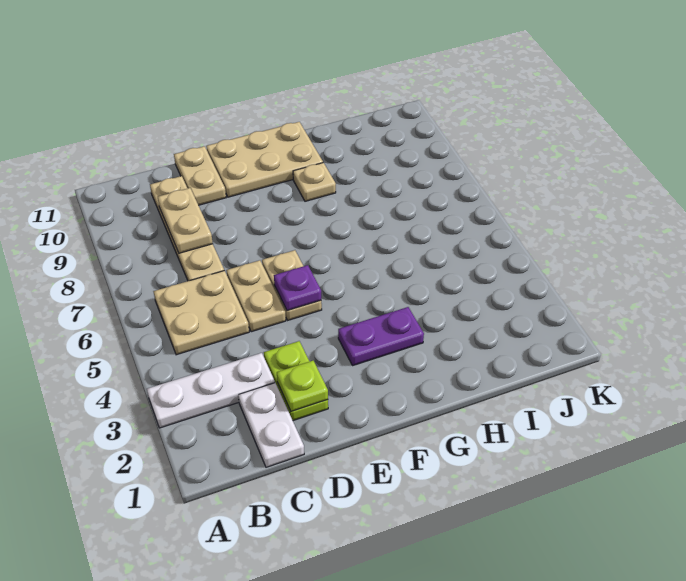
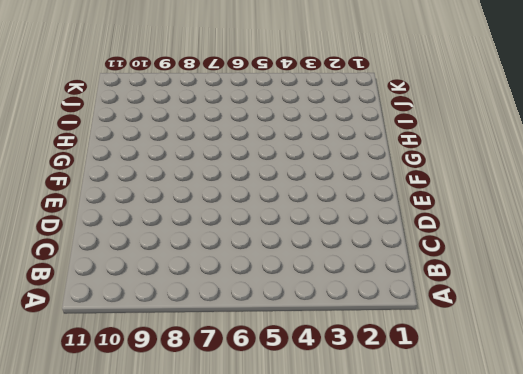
none -> white 1x3 plate [147,353,275,428]
none -> tan 2x2 plate [153,271,249,355]
none -> white 1x2 plate [238,383,304,467]

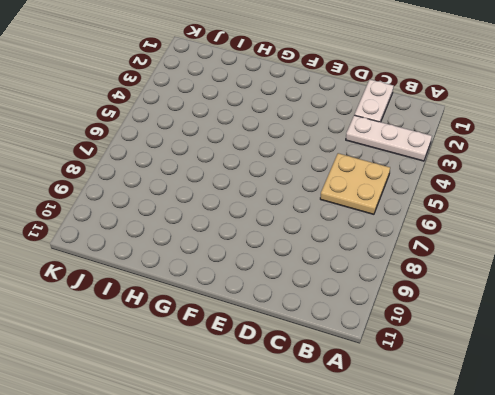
none -> tan 1x4 plate [150,176,224,281]
none -> lime 1x2 plate [264,341,328,421]
none -> tan 1x2 plate [226,260,286,332]

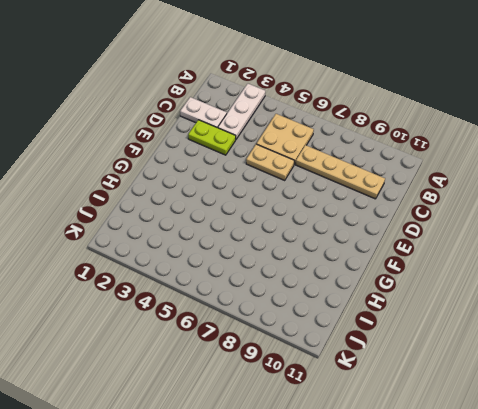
none -> tan 1x2 plate [174,146,226,205]
none -> tan 1x2 plate [262,250,322,320]
none -> tan 2x3 plate [206,122,323,197]

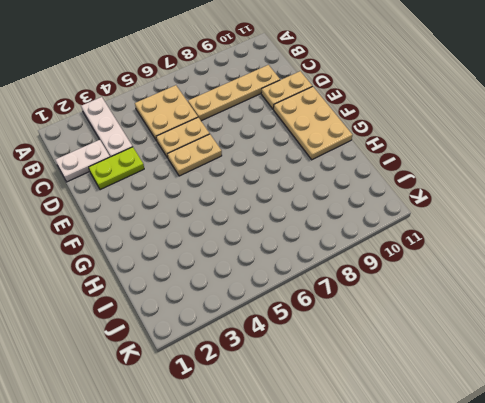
none -> purple 1x2 plate [338,307,424,366]
none -> tan 1x1 plate [293,163,336,201]
none -> tan 1x2 plate [158,188,213,253]

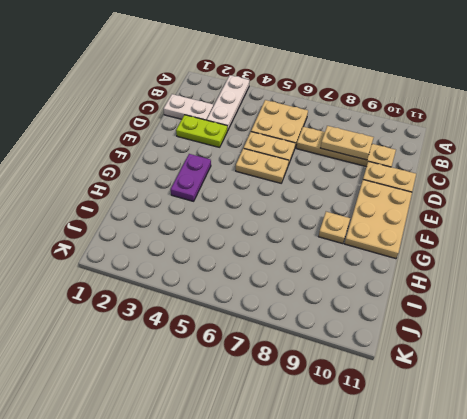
none -> lime 1x1 plate [277,361,328,411]
none -> purple 1x1 plate [274,265,321,311]

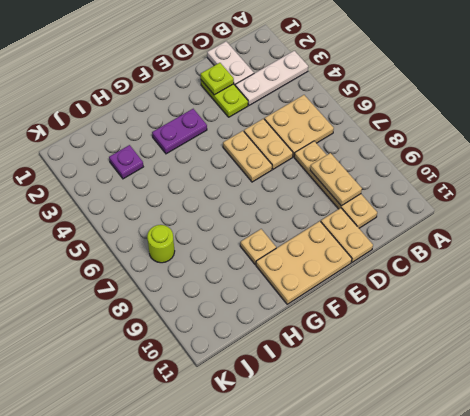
purple 1x1 plate [109,145,143,179] -> purple 1x1 plate moved to [274,265,321,311]
lime 1x1 round brick [147,225,175,263] -> none

